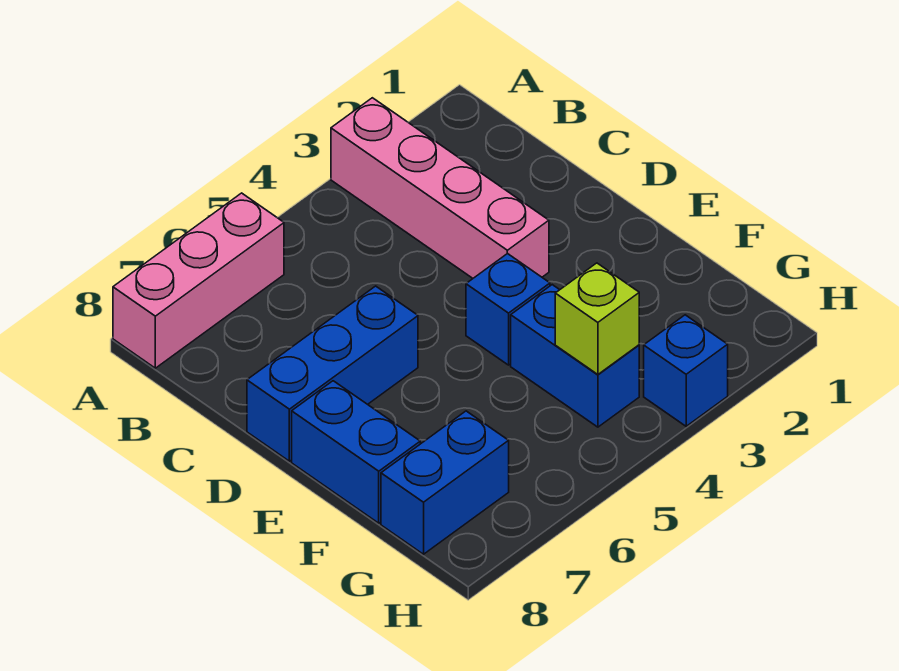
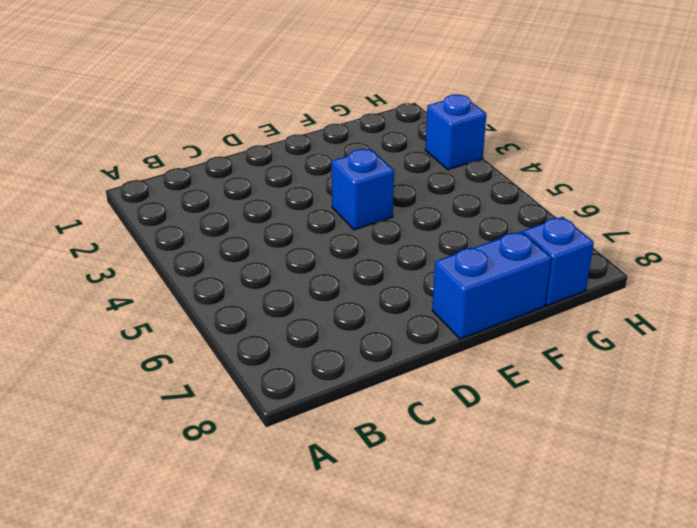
blue 1x1 brick [523,217,594,306] -> blue 1x2 brick [381,411,509,554]
none -> pink 1x4 brick [331,98,549,278]
none -> pink 1x3 brick [113,193,284,368]

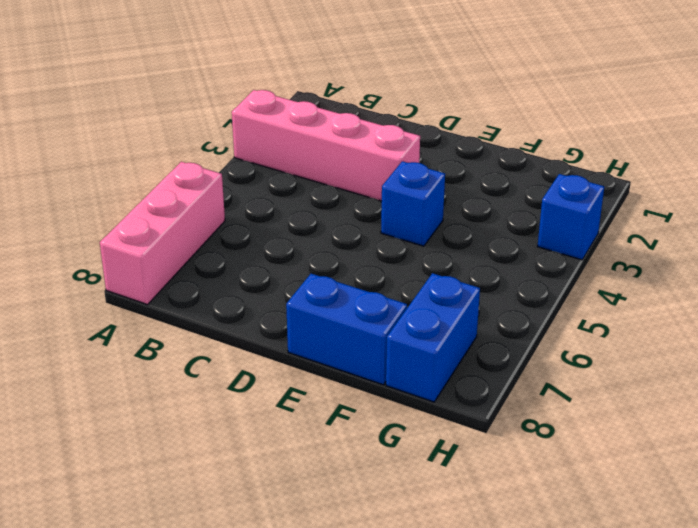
none -> blue 1x3 brick [247,286,418,461]
none -> blue 1x2 brick [511,285,639,427]

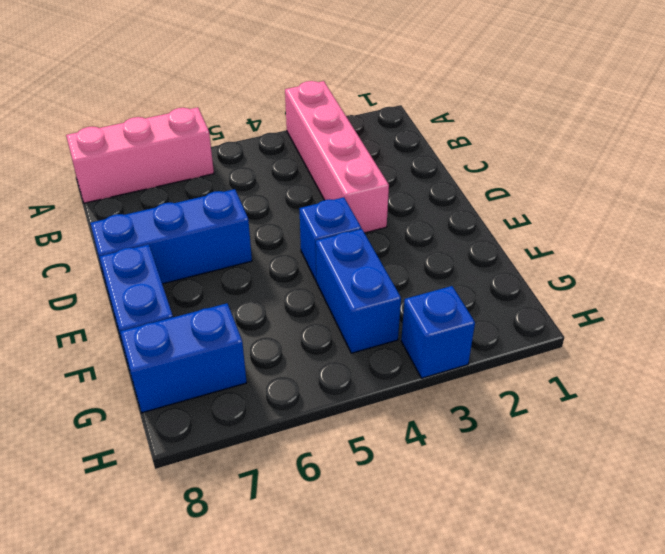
none -> lime 1x1 brick [555,263,639,374]

